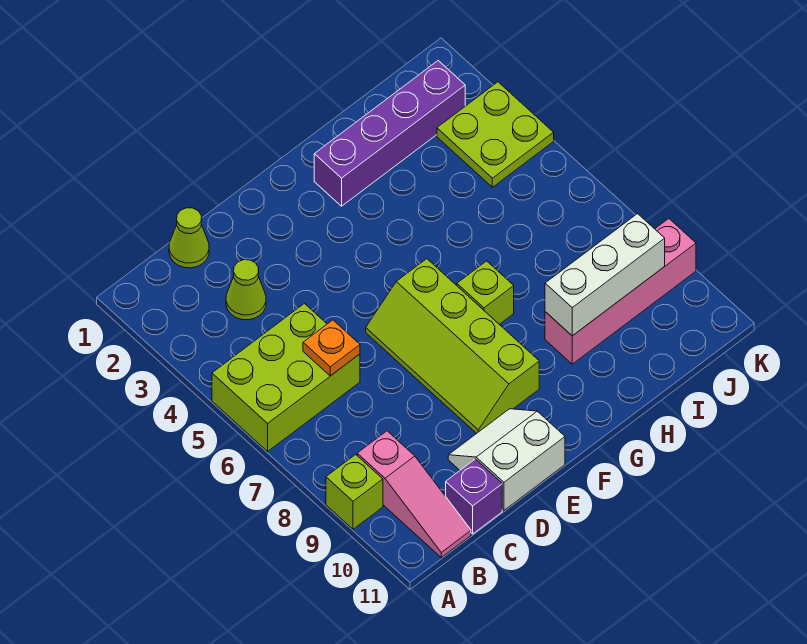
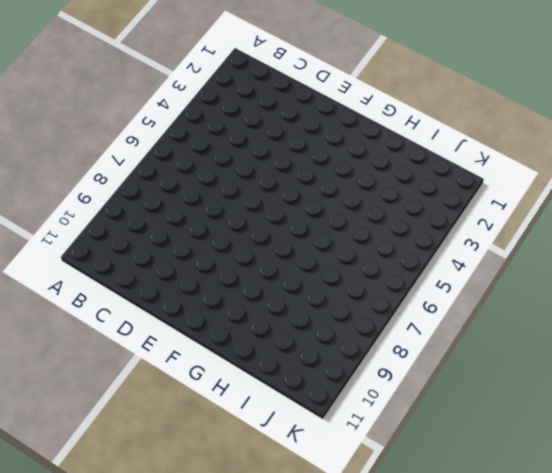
none -> lime 2x3 brick [212,304,360,451]
none -> lime 1x1 brick [326,454,383,529]
none -> pink 1x3 slope [357,431,471,558]

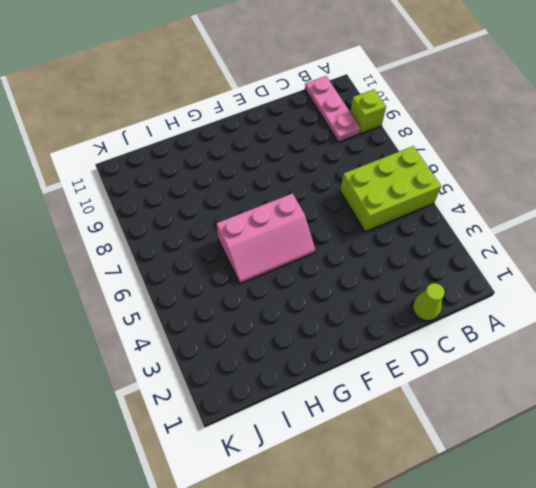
pink 1x3 plate [305,76,361,142] -> pink 1x3 slope [357,431,471,558]
pink 2x3 slope [216,194,315,284] -> lime 2x4 slope [366,259,539,434]
none -> lime 1x1 cone [226,260,266,320]
none -> purple 1x1 brick [446,459,502,534]
none -> white 2x2 slope [448,409,565,510]

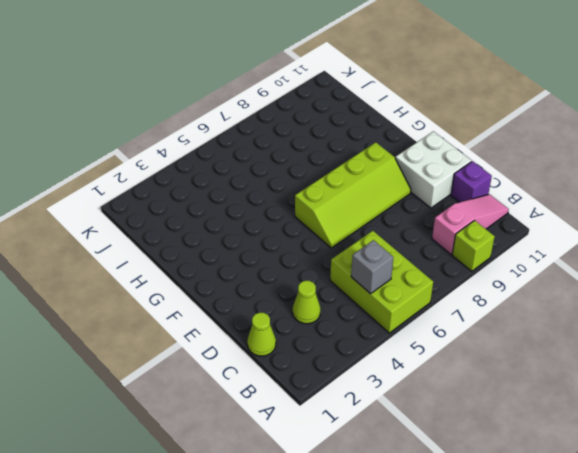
grey 1x1 brick [351,240,393,294] -> none
white 2x2 brick [395,131,472,208] -> white 2x2 slope [448,409,565,510]
none -> purple 1x4 brick [314,61,465,206]
none -> lime 1x1 brick [457,261,514,324]
none -> pink 1x4 brick [545,219,696,364]

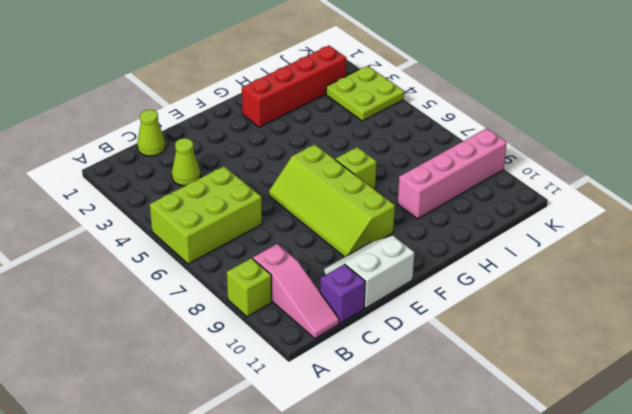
red 1x4 brick [242,46,346,127] -> purple 1x4 brick [314,61,465,206]
none -> orange 1x1 plate [303,320,360,376]
none -> white 1x3 brick [545,214,665,336]

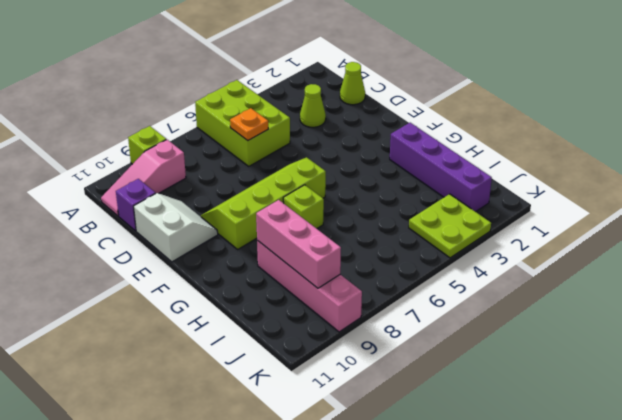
pink 1x3 brick [256,200,341,288] -> white 1x3 brick [545,214,665,336]

